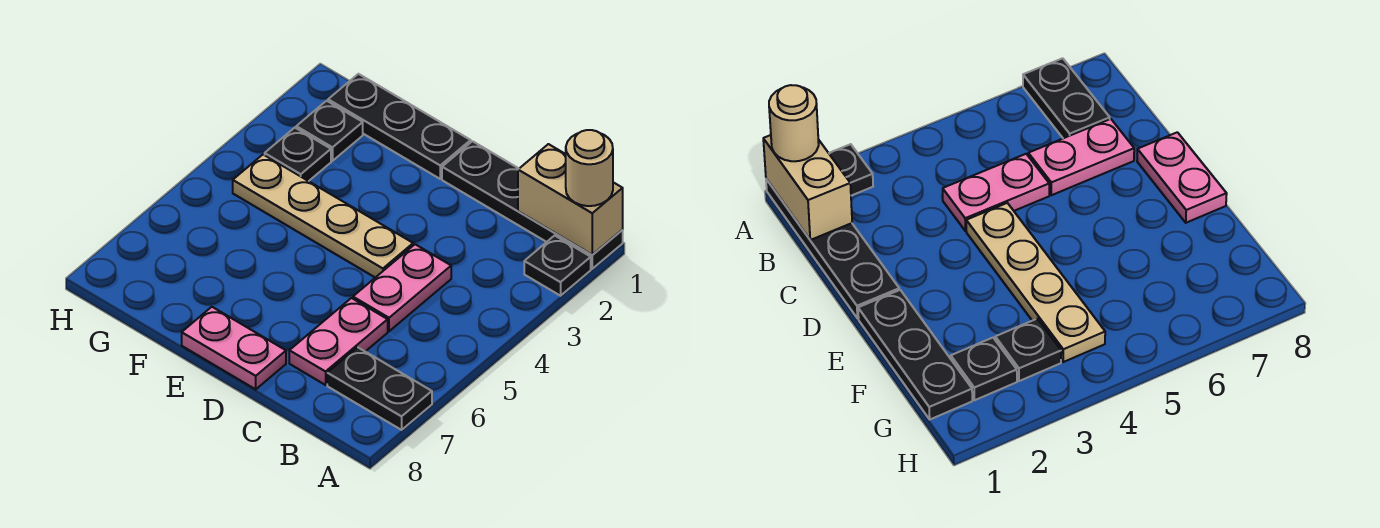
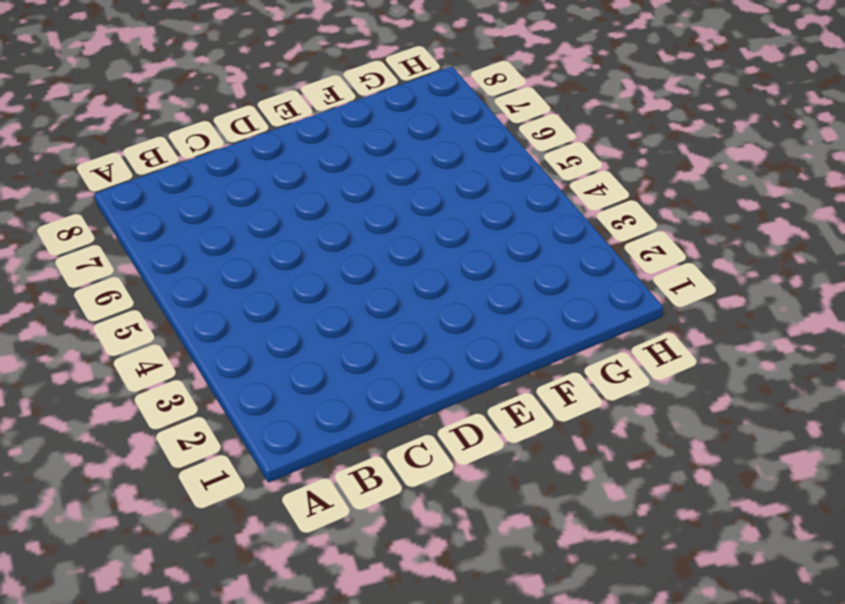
none -> black 1x4 plate [442,141,623,269]
none -> black 1x1 plate [524,235,591,296]
none -> black 1x2 plate [327,347,432,430]

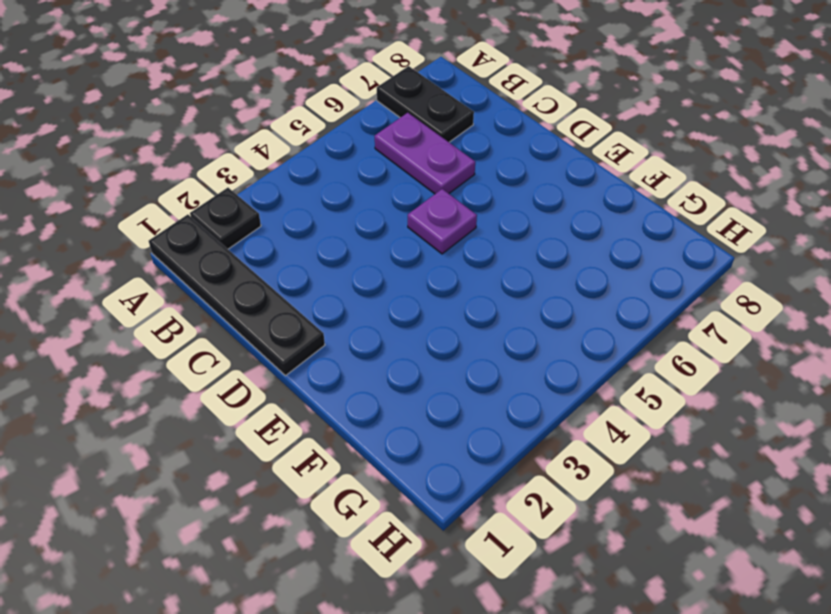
purple 1x2 plate [375,113,475,194] -> pink 1x2 plate [289,298,388,385]
purple 1x1 plate [408,189,477,254] -> none
none -> pink 1x2 plate [353,244,451,331]
none -> tan 1x4 plate [233,155,413,278]
none -> pink 1x2 plate [182,307,286,389]

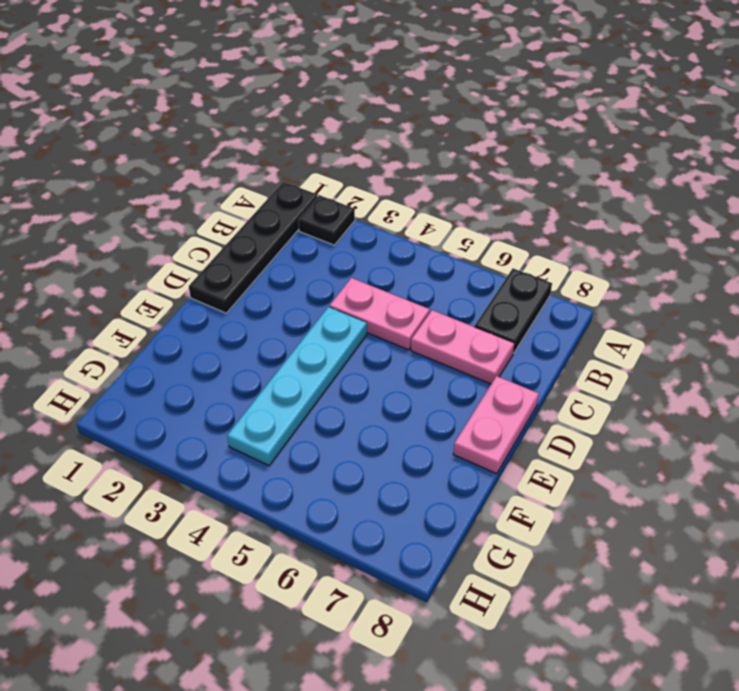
cyan 1x4 plate [227,307,367,465] -> tan 1x4 plate [233,155,413,278]
none -> black 1x3 plate [328,74,471,179]
none -> black 1x1 plate [296,101,363,161]
none -> black 1x1 plate [265,128,331,181]

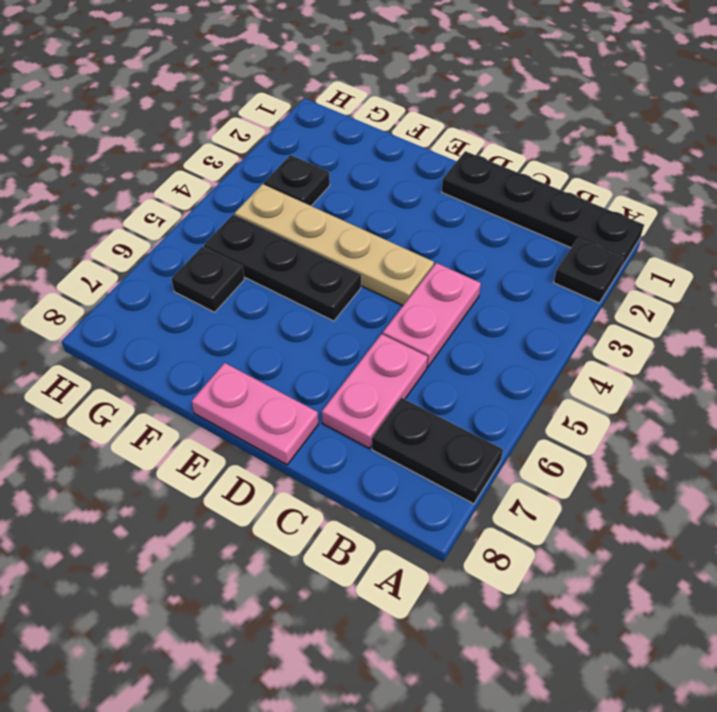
black 1x3 plate [204,215,361,321] -> black 1x3 plate moved to [328,74,471,179]
black 1x1 plate [171,247,244,312] -> black 1x1 plate moved to [296,101,363,161]
none -> tan 1x2 brick [518,144,623,255]
none -> tan 1x1 round brick [566,130,613,206]

